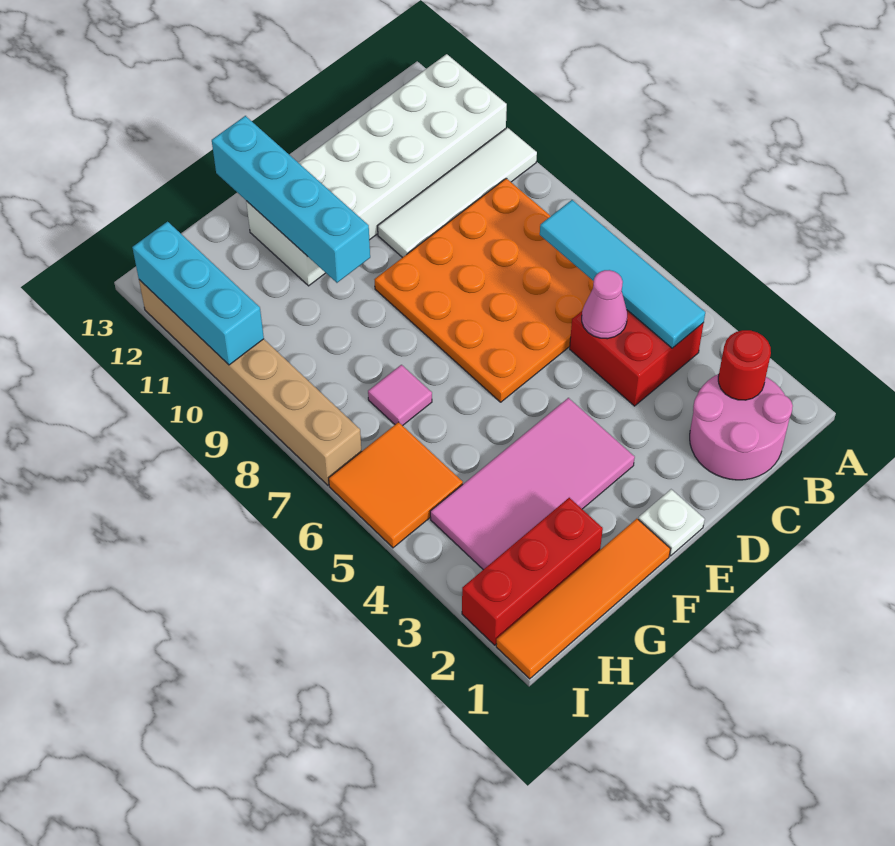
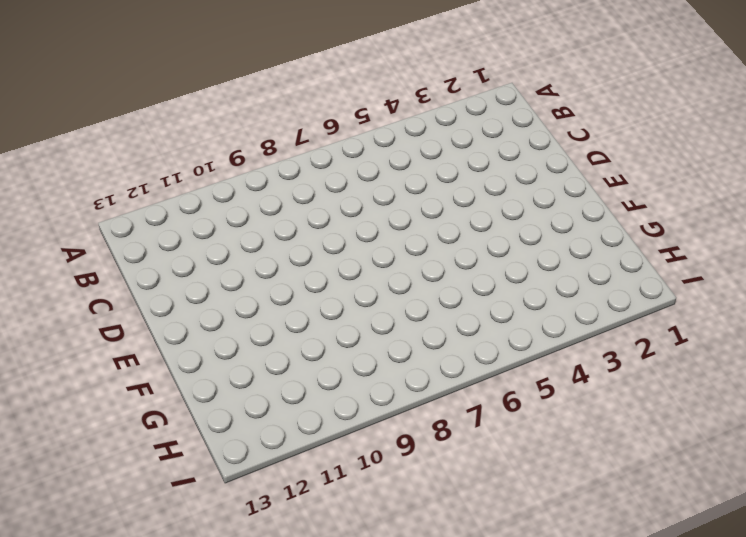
none -> white 1x4 tile [378,128,537,258]
none -> white 2x6 brick [246,54,507,286]
none -> pink 2x2 round brick [690,374,793,480]

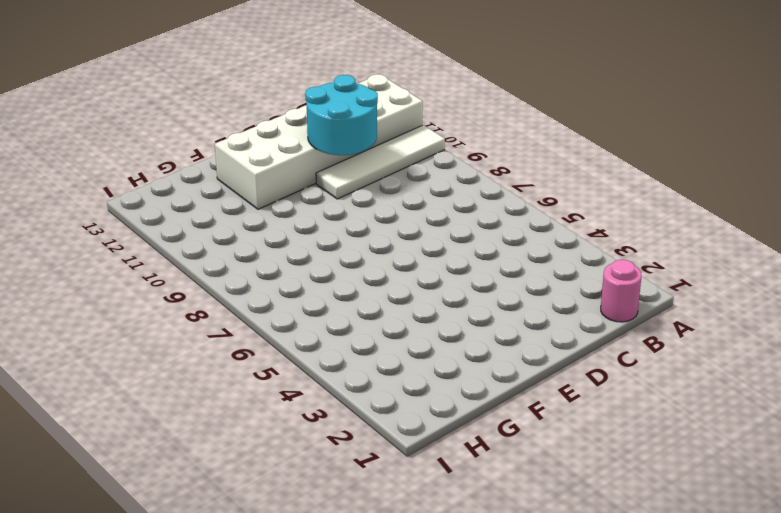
pink 1x1 round brick [601,260,642,322] -> pink 2x2 round brick [690,374,793,480]
cyan 2x2 round brick [305,75,378,155] -> none
none -> red 2x2 brick [570,310,704,406]
none -> orange 4x4 plate [375,178,594,402]
none -> white 1x1 plate [638,489,705,556]

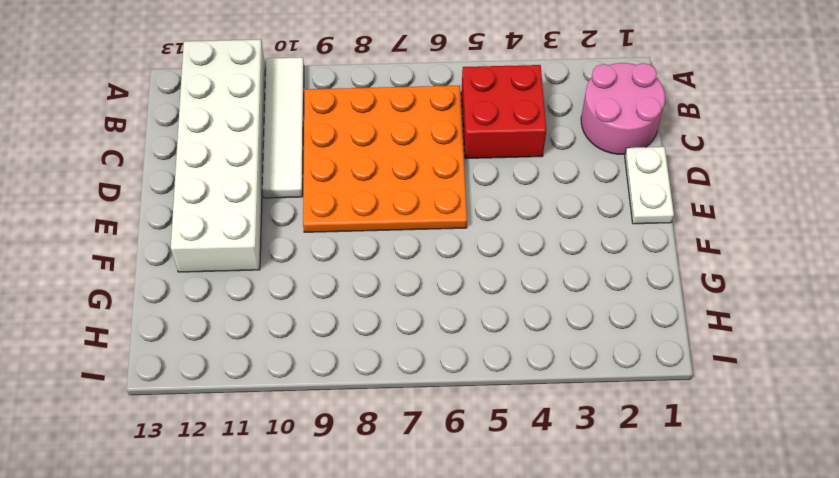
white 1x2 plate [625,147,674,224] -> white 1x1 plate [638,489,705,556]
none -> pink 2x4 tile [430,398,635,570]
none -> orange 1x4 tile [496,519,670,679]
none -> red 1x3 brick [462,498,603,645]

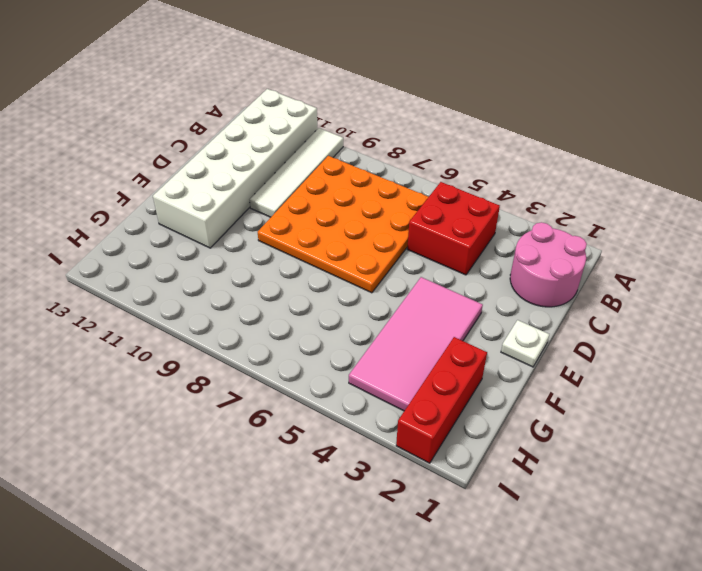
none -> orange 1x4 tile [496,519,670,679]
none -> pink 1x1 tile [368,365,432,426]
none -> orange 2x2 tile [329,422,463,548]

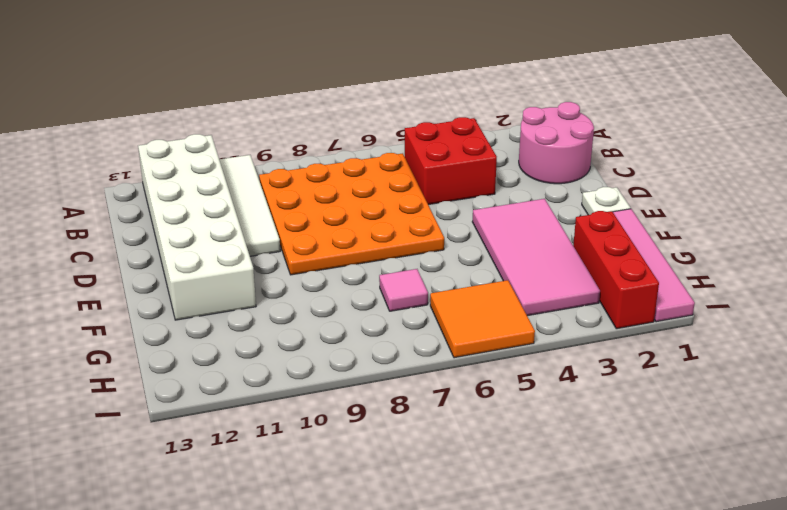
pink 1x4 tile [613,209,695,322] -> orange 1x4 tile [496,519,670,679]
none -> tan 1x6 brick [139,280,362,485]
none -> red 1x1 round brick [718,330,771,400]
none -> cyan 1x4 tile [540,200,705,348]

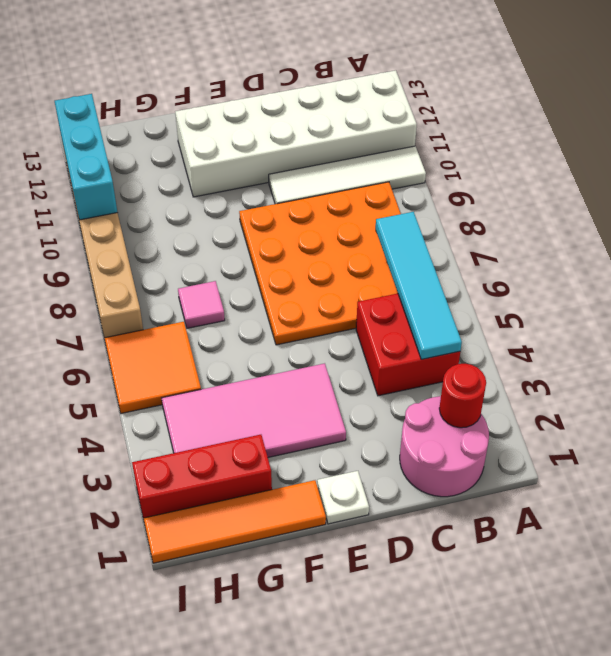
none -> pink 1x1 cone [582,270,627,339]
none -> cyan 1x4 brick [212,116,370,283]

